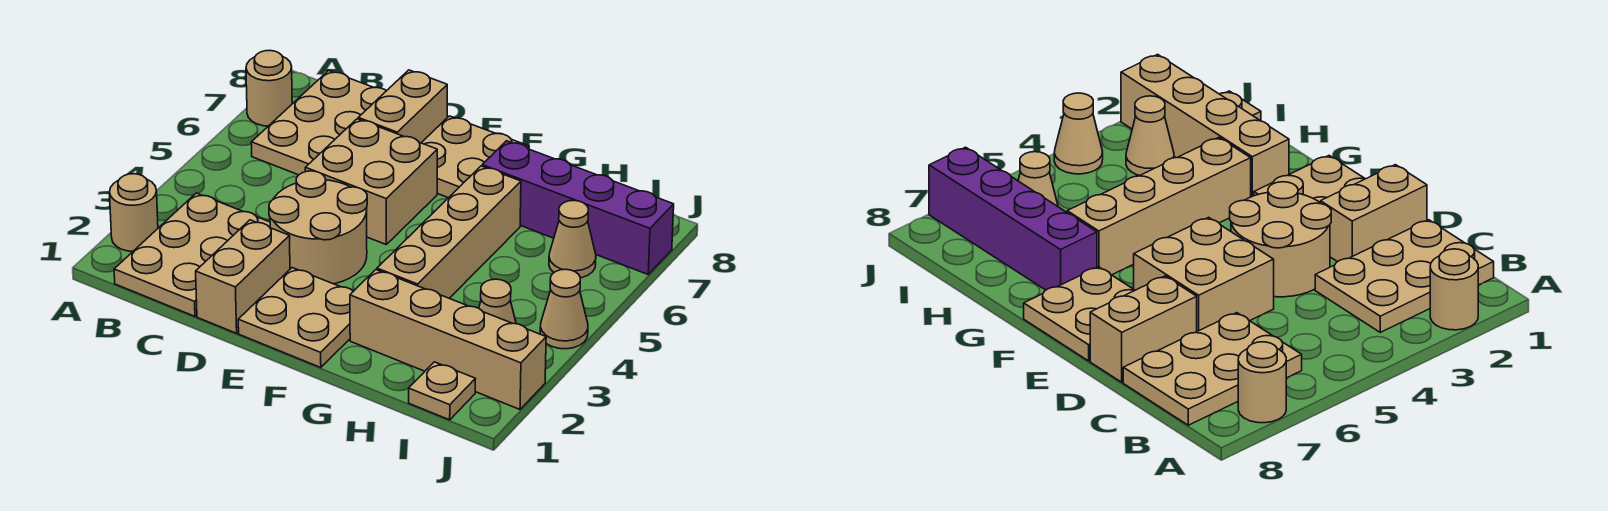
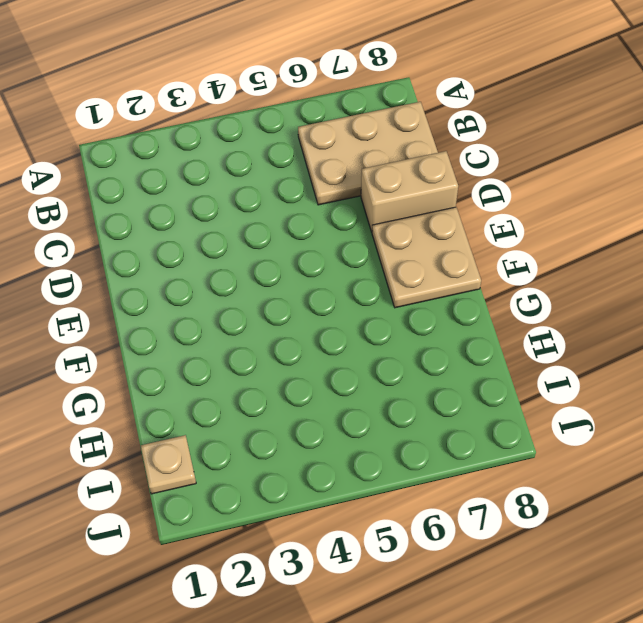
none -> tan 1x1 round brick [110,174,158,251]
none -> tan 1x1 round brick [246,50,292,126]
none -> tan 2x3 plate [114,193,270,316]

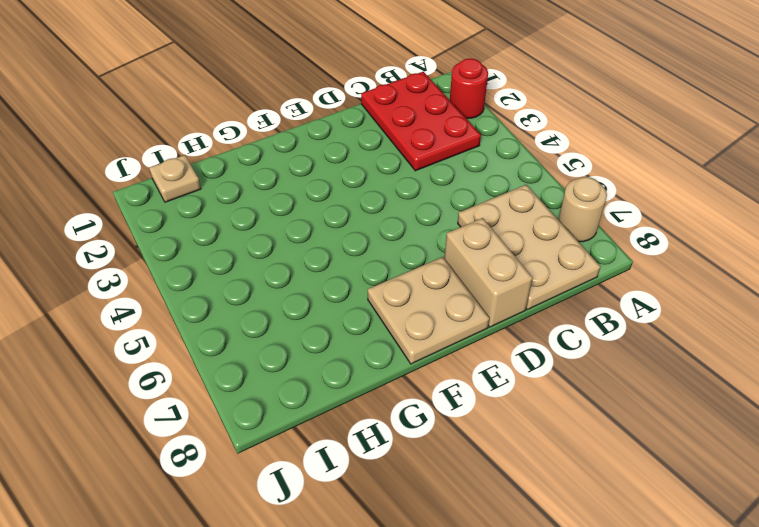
red 1x1 round brick [450,58,488,119] -> tan 1x1 round brick [110,174,158,251]
red 2x3 plate [361,72,481,171] -> tan 2x3 plate [114,193,270,316]
none -> tan 1x2 brick [196,220,290,333]
none -> tan 2x2 round brick [269,171,367,284]
none -> tan 2x2 brick [305,119,437,244]

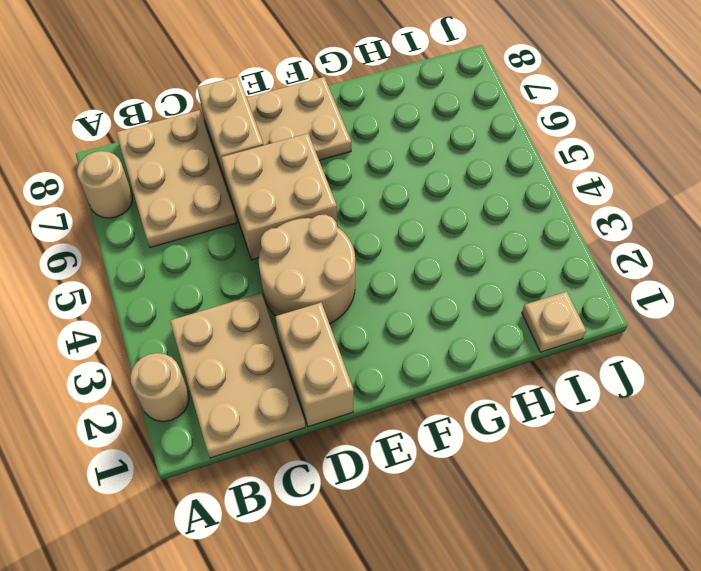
none -> tan 2x2 plate [238,268,353,368]
none -> tan 1x4 brick [350,270,546,409]
none -> tan 1x4 brick [377,166,521,298]

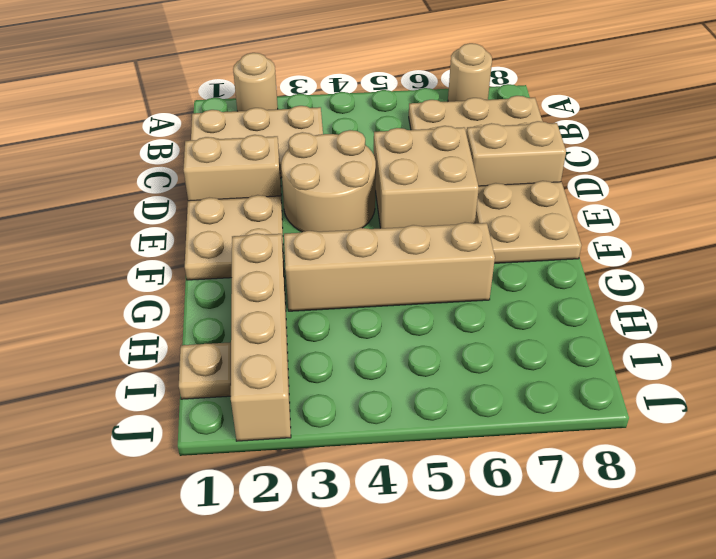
none -> purple 1x4 brick [482,141,674,274]
none -> tan 1x1 cone [479,279,516,324]
none -> tan 1x1 cone [549,201,596,278]

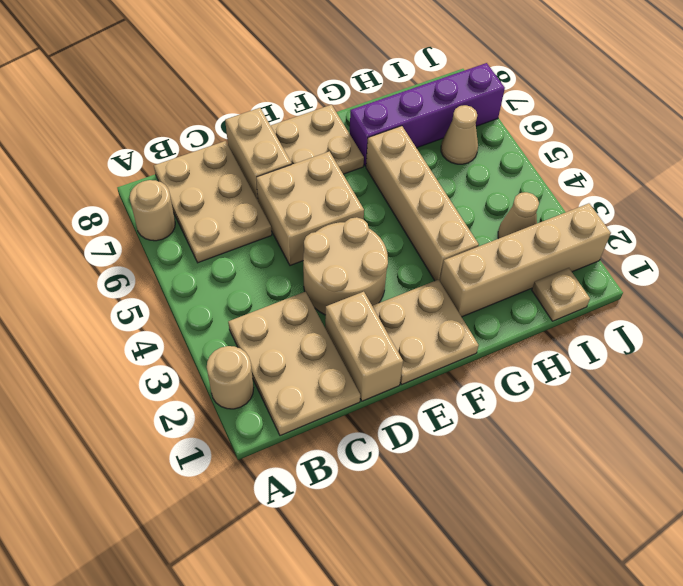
none -> tan 1x1 cone [540,269,588,349]

